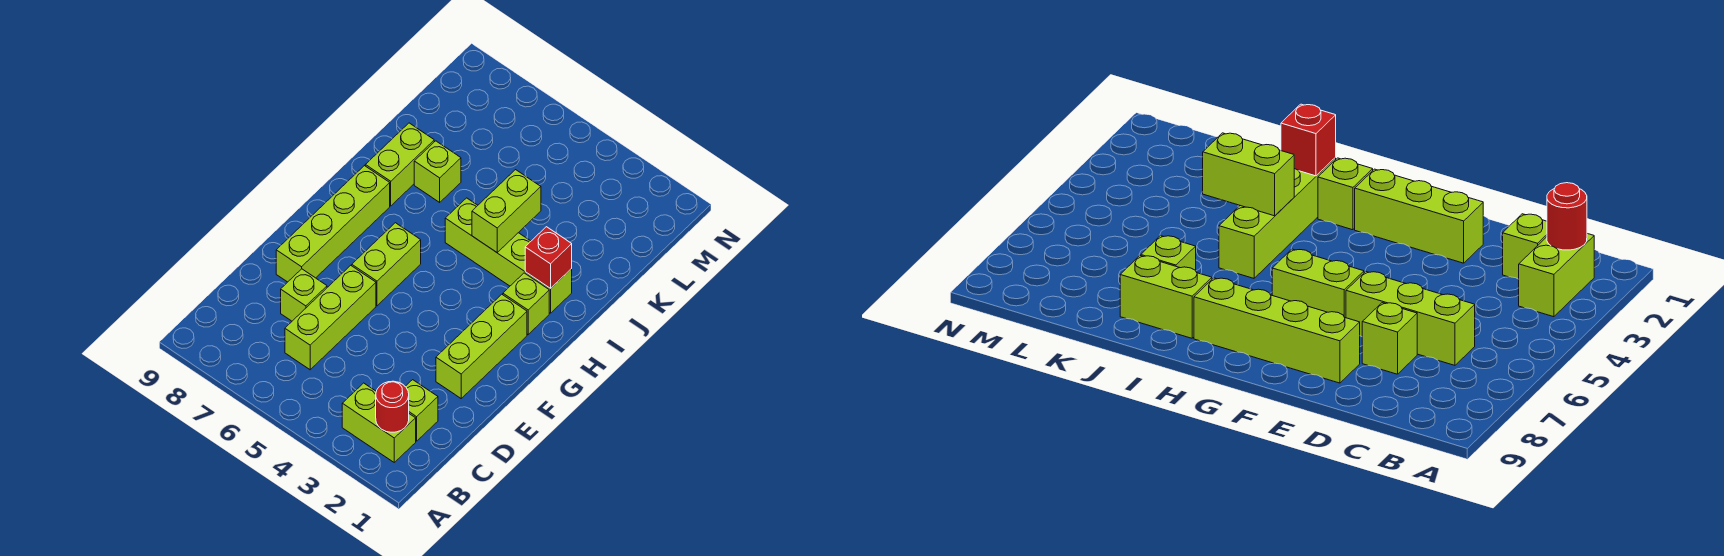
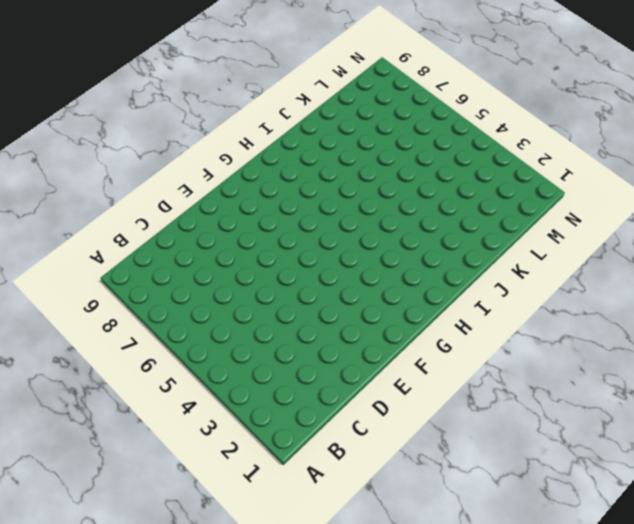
none -> lime 1x2 brick [342,383,416,462]
none -> lime 1x1 brick [405,380,438,441]
none -> lime 1x3 brick [285,265,376,370]

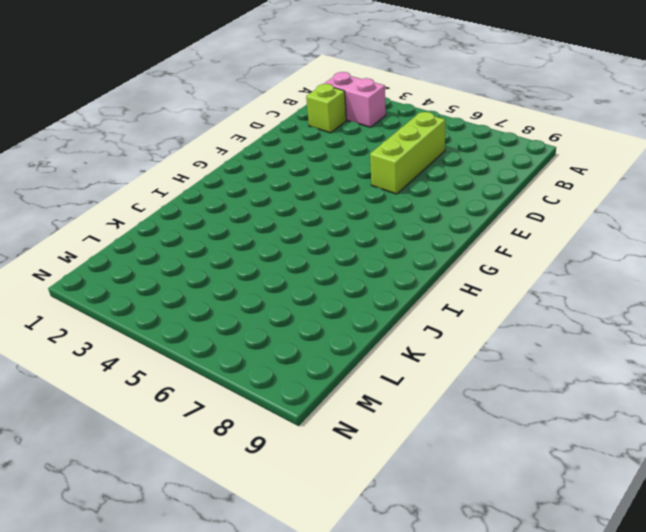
pink 1x2 brick [324,72,386,127] -> lime 1x2 brick [342,383,416,462]
none -> lime 1x1 brick [281,269,327,321]
none -> lime 1x3 brick [436,294,527,398]
none -> lime 1x4 brick [276,166,390,282]

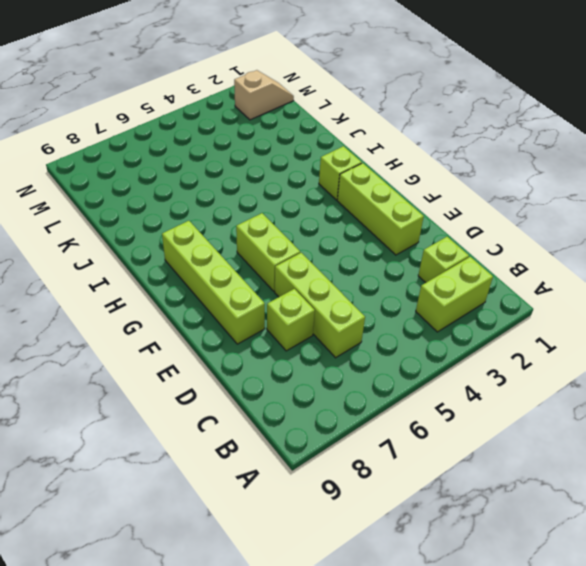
tan 1x2 slope [234,70,294,120] -> none
none -> lime 1x4 brick [445,198,572,313]
none -> lime 1x2 brick [365,123,434,206]
none -> lime 1x1 brick [414,141,461,202]

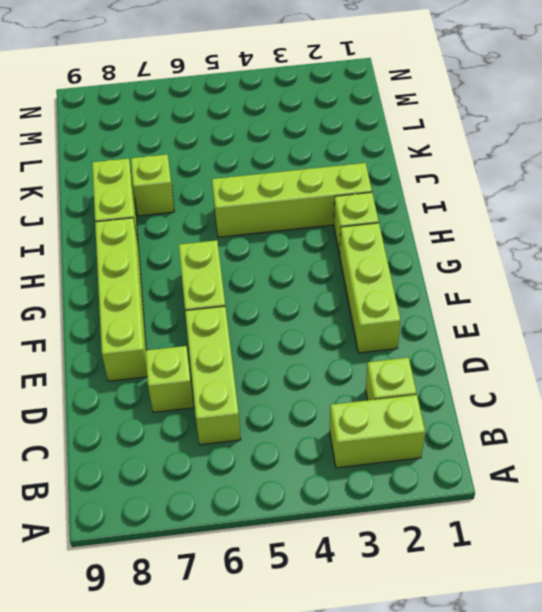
none -> red 1x1 round brick [376,381,409,432]
none -> red 1x1 brick [525,227,572,289]
none -> lime 1x2 brick [472,170,541,252]

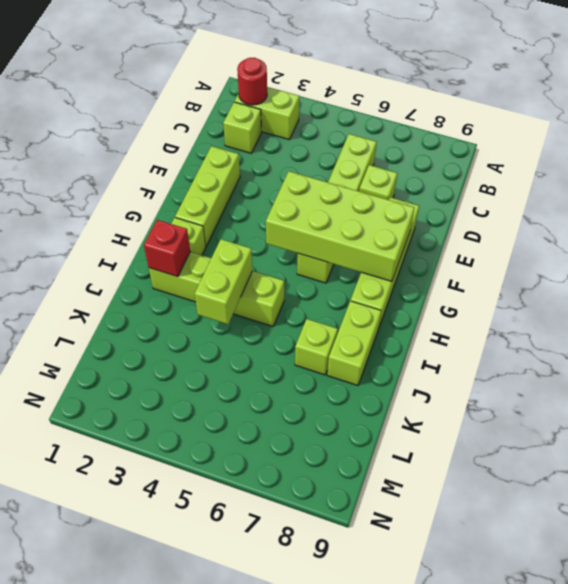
lime 2x4 brick [266,171,414,281] -> none

